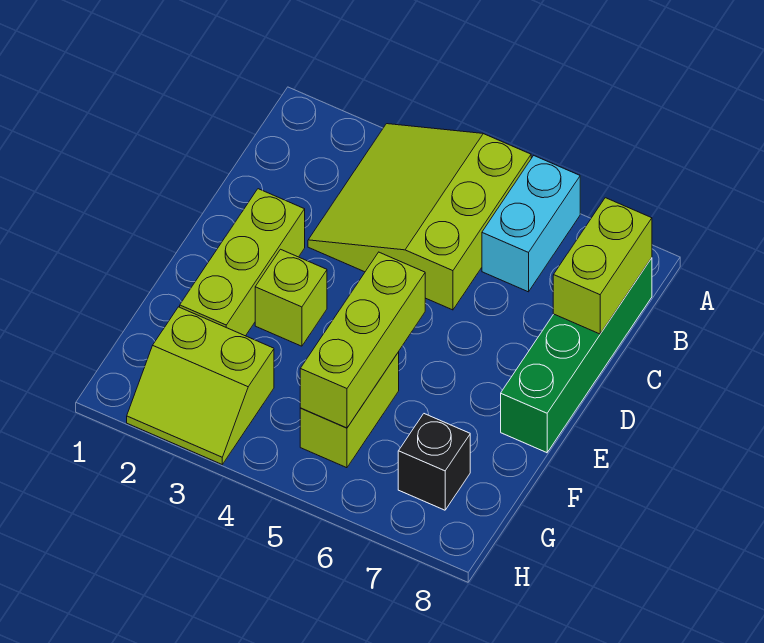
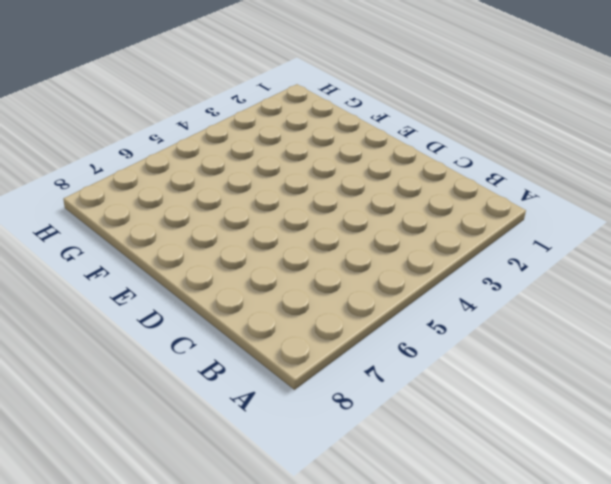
none -> lime 3x3 slope [308,124,531,310]
none -> cyan 1x2 brick [482,156,580,292]

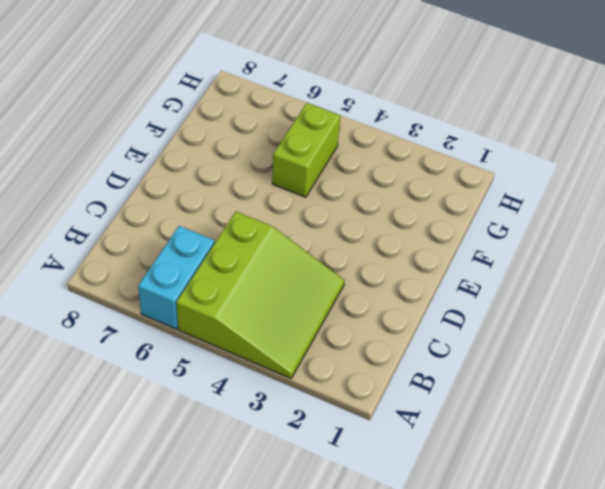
none -> green 1x4 brick [501,258,652,453]
none -> lime 1x3 brick [180,189,305,336]

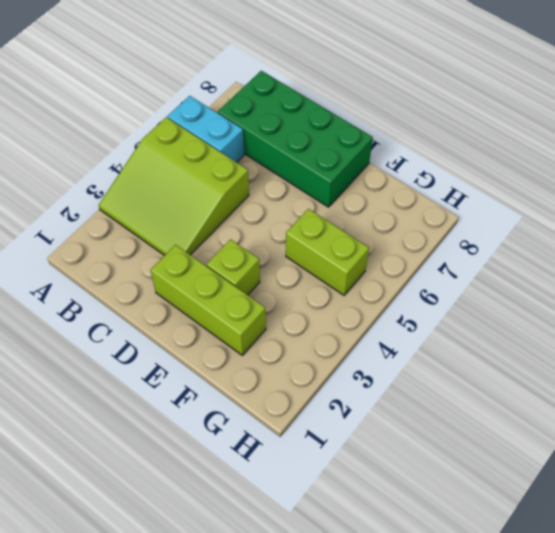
green 2x4 brick [218,71,373,207] -> green 1x4 brick [501,258,652,453]
none -> lime 2x2 slope [127,307,274,464]
none -> black 1x1 brick [398,414,470,510]

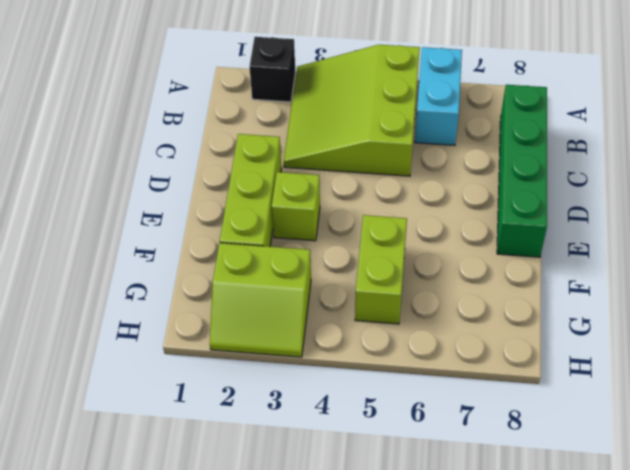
black 1x1 brick [250,37,295,102] -> black 1x1 brick moved to [398,414,470,510]
none -> lime 1x2 brick [553,198,652,334]
none -> lime 1x3 brick [300,252,425,428]

